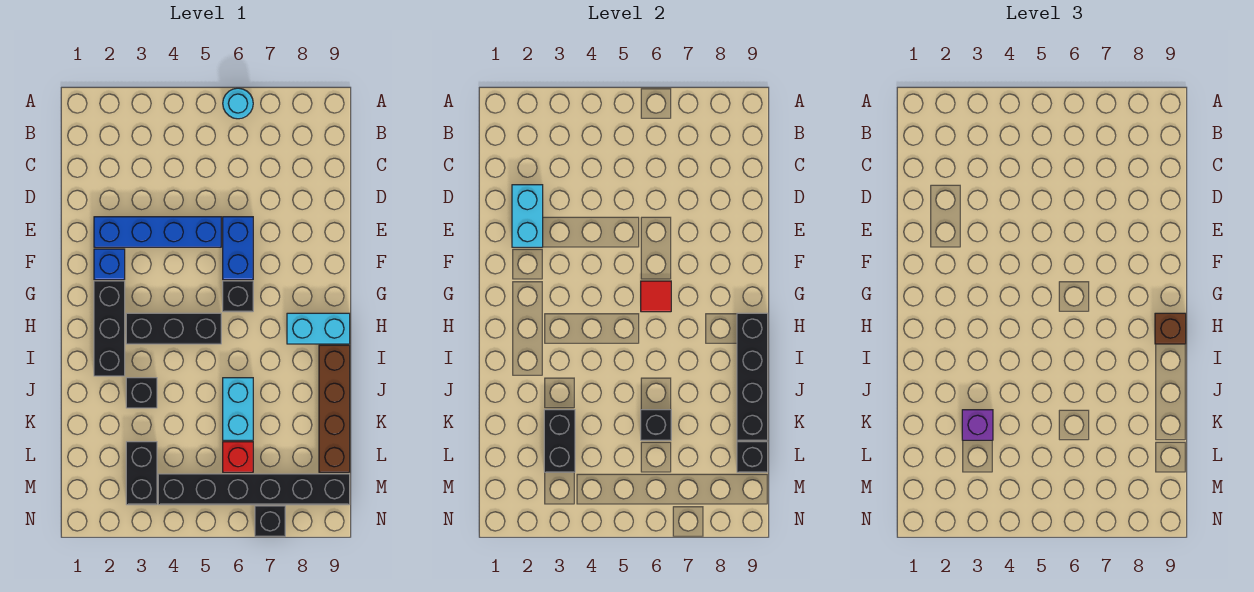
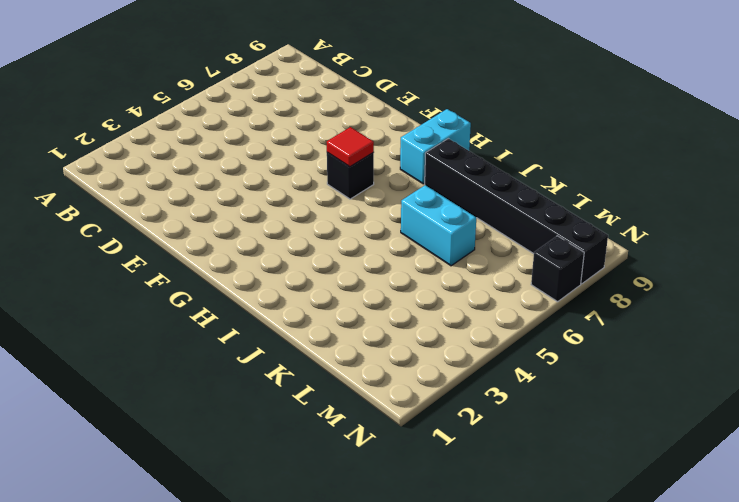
black 1x6 brick [425,139,608,284] -> black 1x6 brick turned to [158,474,350,505]
none -> cyan 1x1 round brick [223,88,253,119]
none -> blue 1x4 brick [94,217,221,247]
none -> blue 1x2 brick [223,217,253,280]

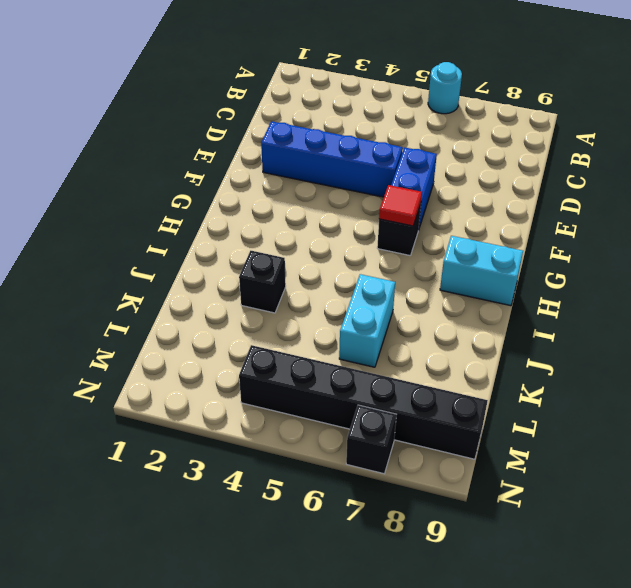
none -> blue 1x1 brick [94,249,125,280]
none -> black 1x3 brick [94,281,125,376]
none -> black 1x3 brick [126,313,221,344]

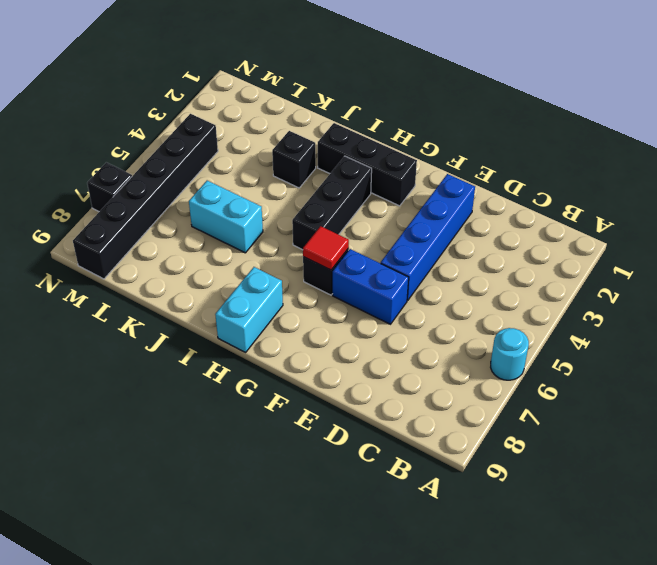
none -> blue 1x1 brick [94,249,125,280]
none -> brown 1x4 brick [319,345,350,472]
none -> black 1x2 brick [126,442,157,505]

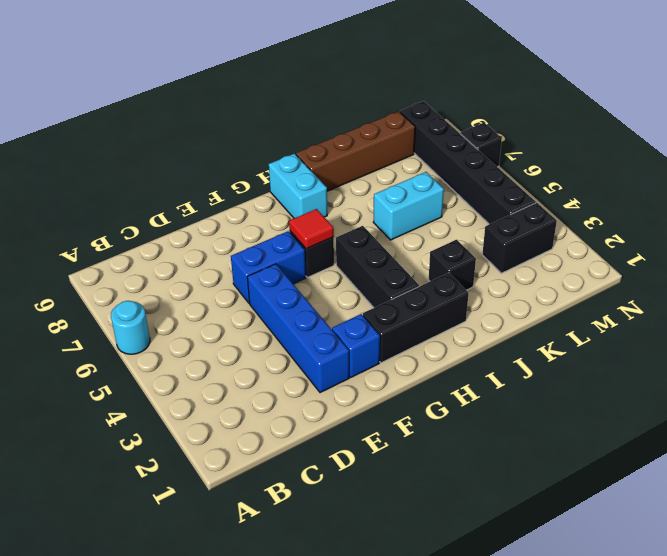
none -> red 1x1 brick [223,442,253,472]
none -> cyan 1x2 brick [512,185,543,247]
none -> black 1x4 brick [737,313,768,440]

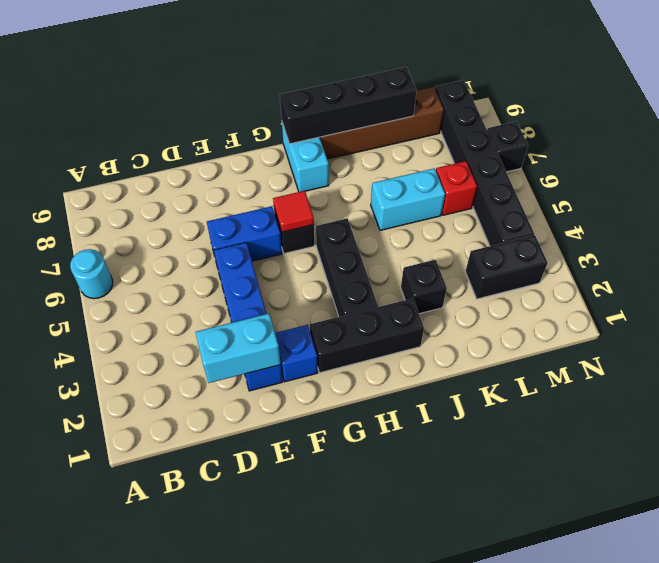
none -> black 1x2 brick [544,410,575,472]
none -> black 1x1 brick [641,410,671,440]
none -> black 1x1 brick [737,442,768,472]

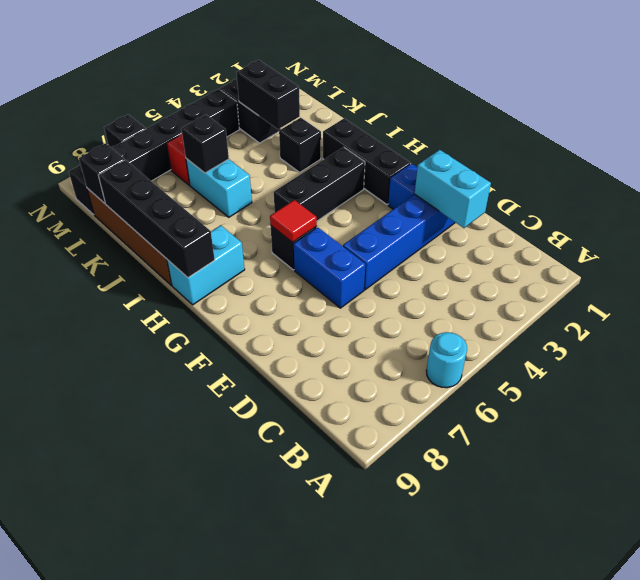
none -> brown 1x1 brick [1155,313,1186,344]
none -> purple 1x1 brick [962,410,993,440]

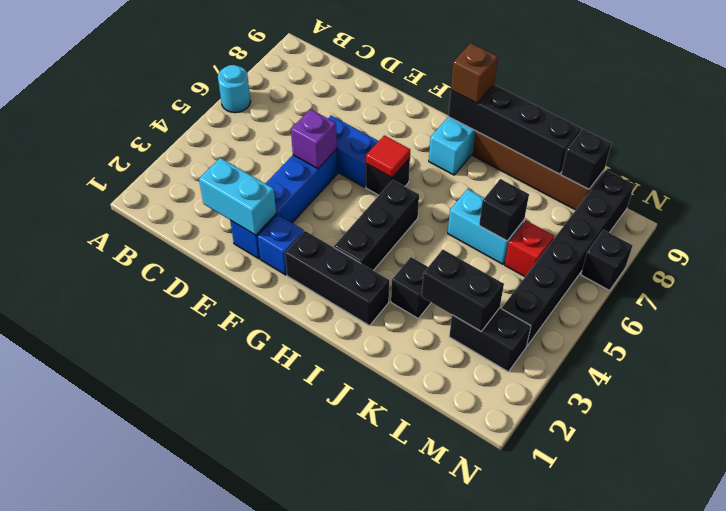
purple 1x1 brick [291,109,337,169] -> purple 1x1 brick moved to [962,410,993,440]

